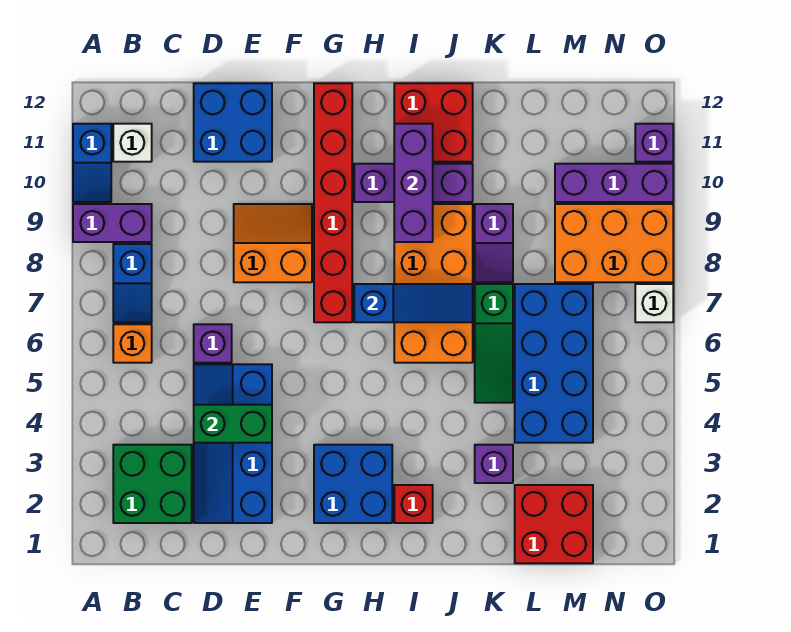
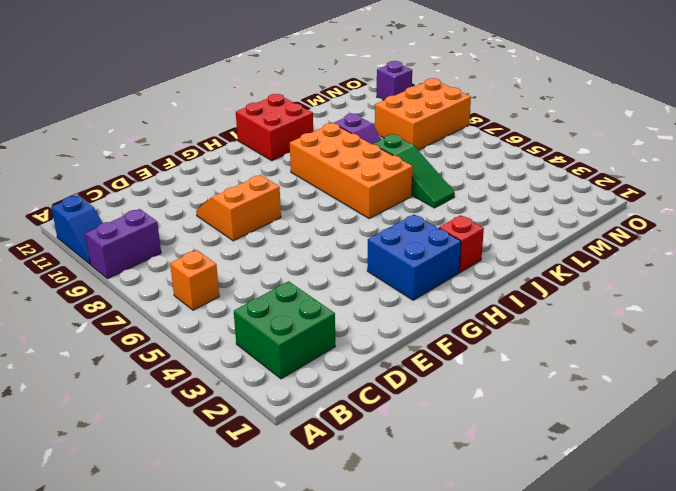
none -> blue 1x2 slope [113,244,152,322]
none -> white 1x1 brick [113,124,152,162]
none -> blue 2x4 slope [194,364,272,523]

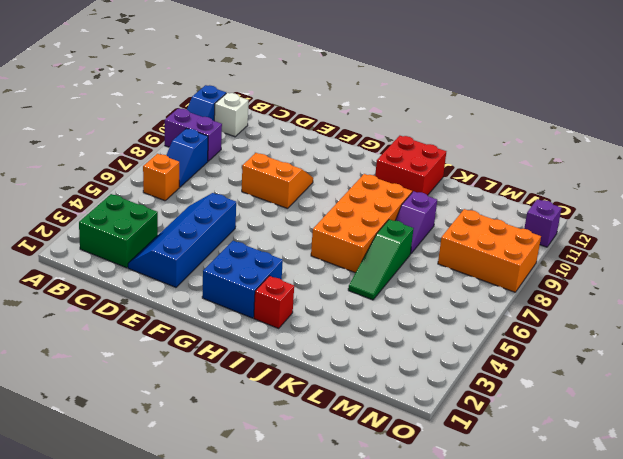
none -> purple 1x1 brick [194,324,232,363]
none -> blue 2x2 brick [194,83,272,162]
none -> red 1x6 brick [314,83,352,322]

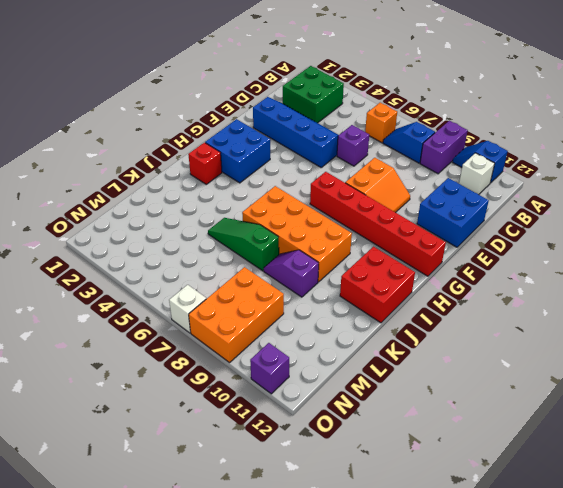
none -> purple 1x3 brick [354,164,473,202]
none -> purple 1x1 brick [475,445,513,483]
none -> red 2x2 brick [515,485,593,563]

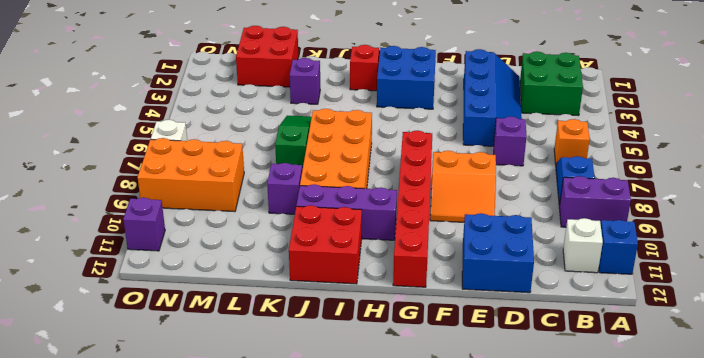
none -> blue 2x4 brick [515,284,593,443]
none -> purple 1x3 brick [555,164,673,202]
none -> green 1x2 brick [194,405,272,443]

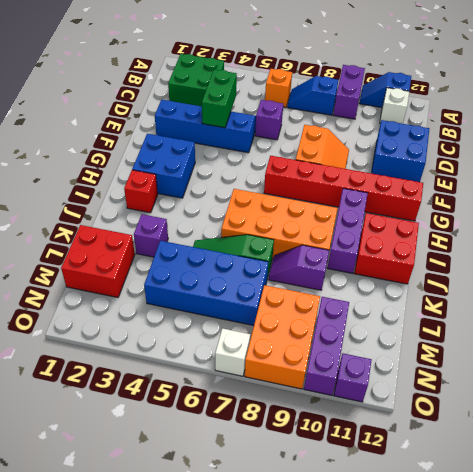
none -> blue 1x3 slope [354,284,473,322]
none -> purple 1x3 brick [394,124,433,242]

